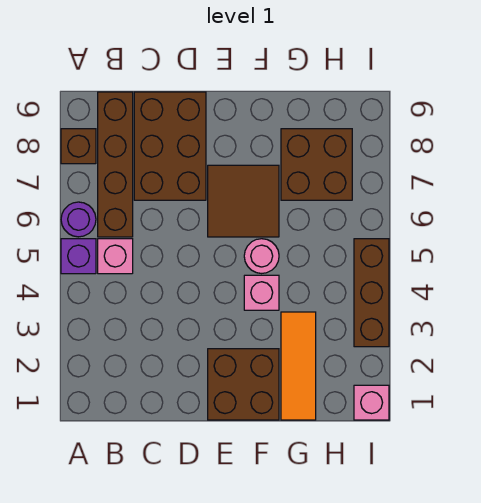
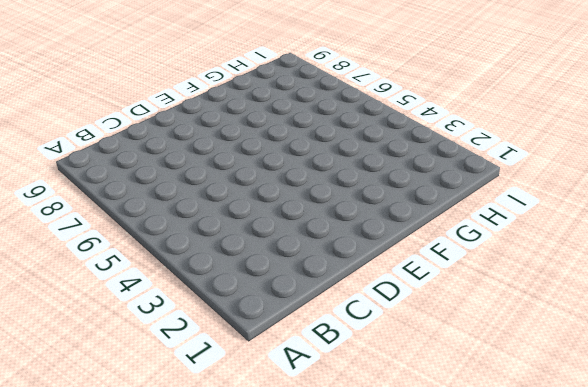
none -> purple 1x1 brick [61,239,96,274]
none -> purple 1x1 round brick [61,202,96,237]
none -> brown 1x1 brick [61,129,96,164]

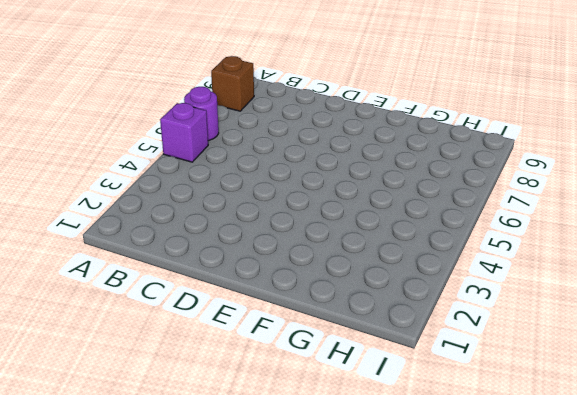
none -> pink 1x1 brick [98,239,133,274]
none -> brown 1x4 brick [98,92,133,237]
none -> brown 2x3 brick [134,92,206,200]

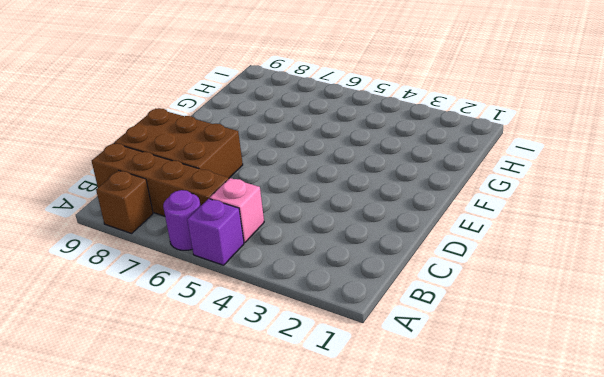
none -> brown 2x2 brick [208,349,279,420]
none -> brown 2x2 tile [208,165,279,237]
none -> pink 1x1 brick [244,275,279,310]

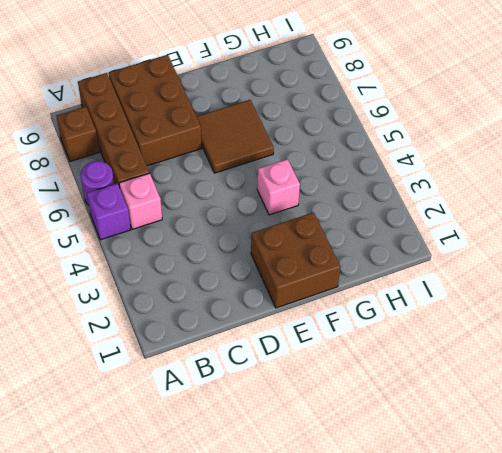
none -> pink 1x1 round brick [244,239,279,274]
none -> orange 1x3 tile [281,312,316,420]
none -> brown 2x2 brick [281,129,352,200]

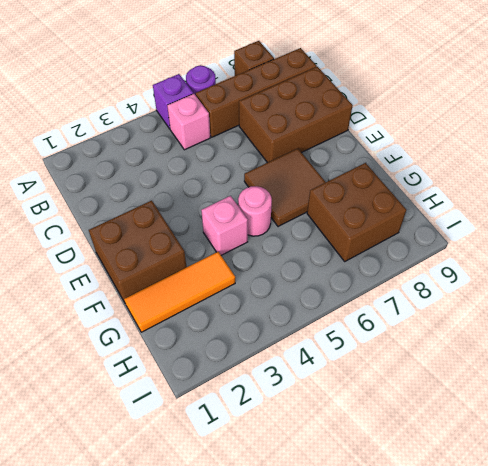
none -> pink 1x1 brick [354,385,389,420]
none -> brown 1x3 brick [354,239,389,347]

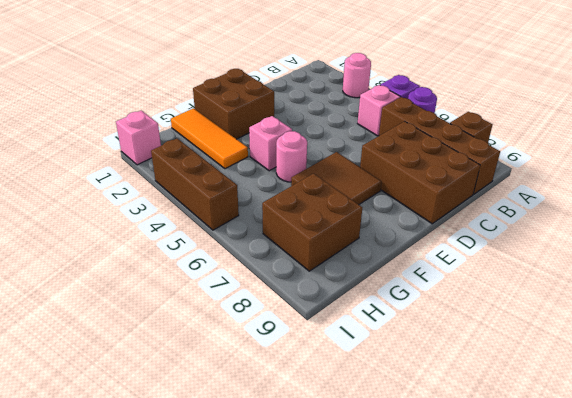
pink 1x1 round brick [343,53,371,98] -> none

